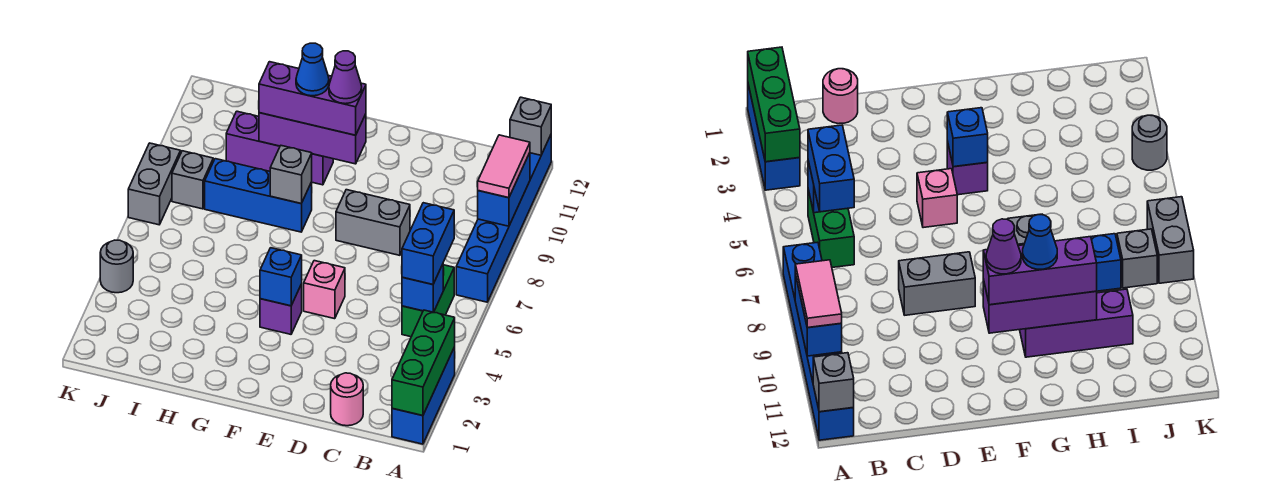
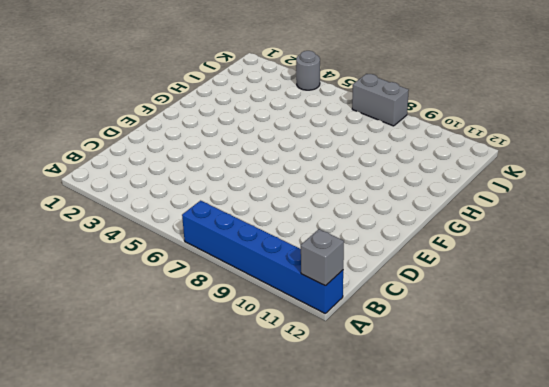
none -> blue 1x3 brick [392,347,455,444]
none -> green 1x2 brick [402,265,454,337]
none -> pink 1x1 round brick [331,373,363,426]

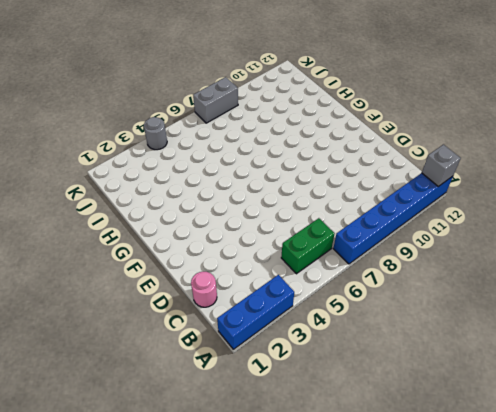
none -> grey 1x2 brick [336,190,410,255]
none -> pink 1x1 brick [304,261,345,319]
none -> purple 1x1 brick [260,284,302,334]

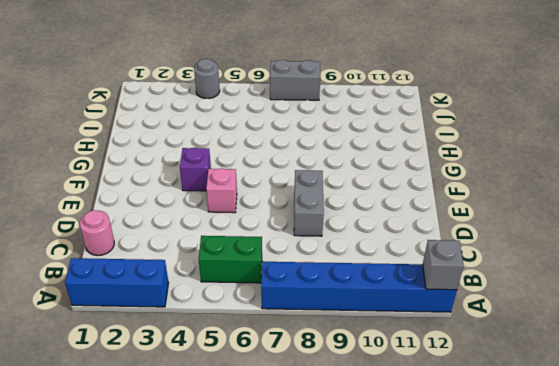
none -> blue 1x3 brick [205,159,312,232]
none -> purple 1x3 brick [226,111,333,185]
none -> grey 1x1 brick [172,151,213,209]

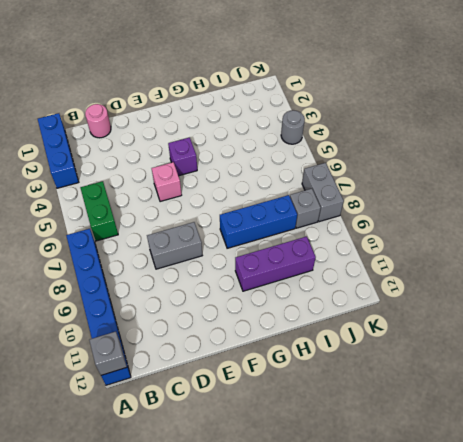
none -> green 1x3 brick [392,310,455,416]
none -> blue 1x2 brick [478,153,530,226]
none -> blue 1x1 brick [402,264,443,312]

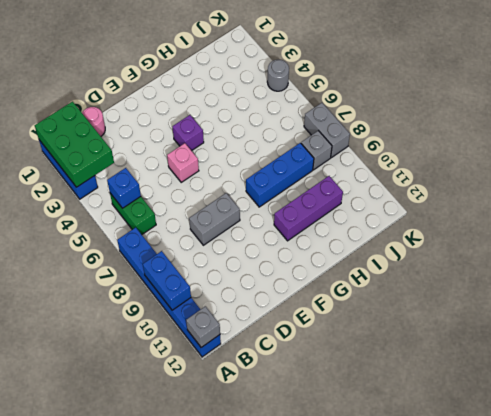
green 2x3 brick [35,102,114,187] -> green 1x3 brick [392,310,455,416]
none -> blue 1x1 brick [260,248,302,306]
none -> purple 1x3 brick [259,113,366,164]
none -> grey 1x1 brick [270,146,312,204]

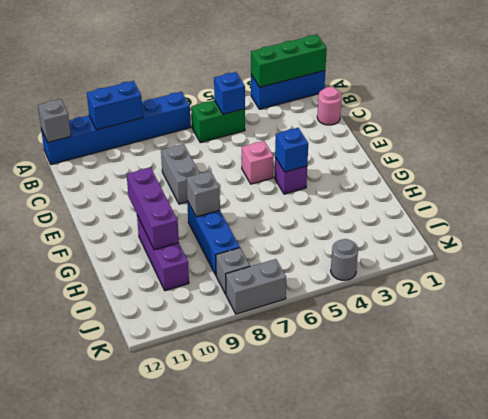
none -> pink 1x2 tile [478,135,530,198]
none -> blue 1x2 brick [402,203,454,284]
none -> purple 1x3 brick [259,62,366,135]

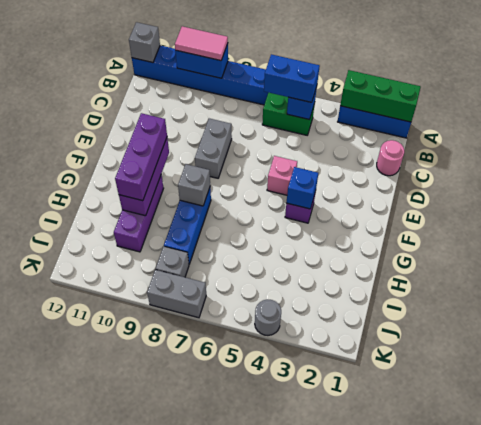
none -> purple 1x1 cone [329,51,362,104]
none -> blue 1x1 cone [296,43,329,96]

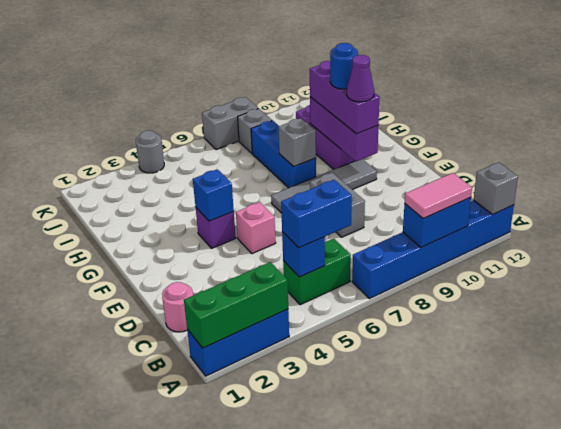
grey 1x4 tile [271,159,377,212] -> none
blue 1x1 round brick [330,43,358,89] -> blue 1x1 cone [296,43,329,96]

